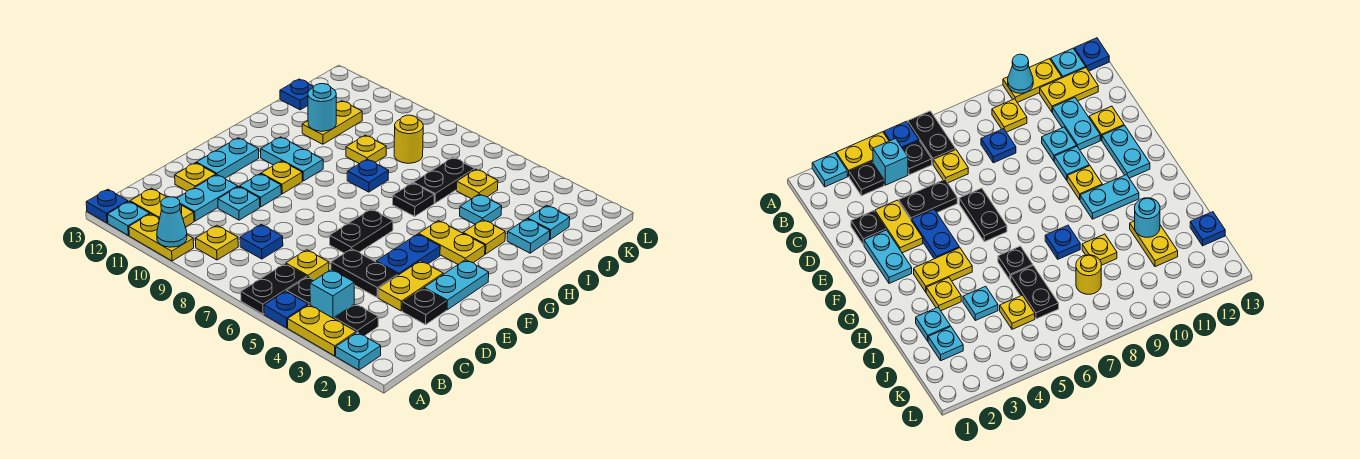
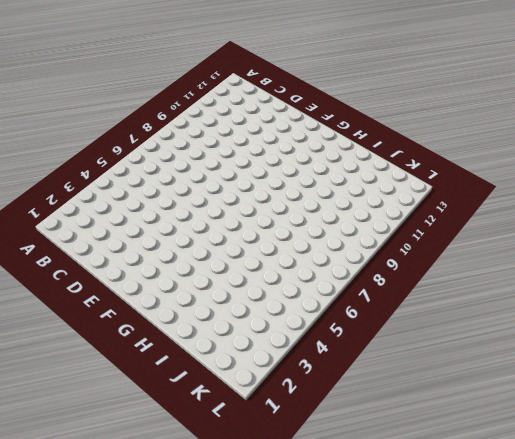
none -> cyan 1x1 plate [336,332,381,370]
none -> yellow 1x2 plate [288,305,356,356]
none -> blue 1x1 plate [264,291,308,328]
none -> black 1x2 plate [241,264,307,314]

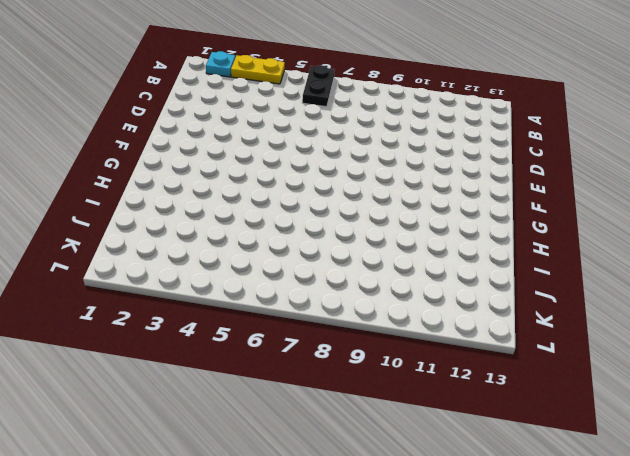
none -> blue 1x1 plate [264,291,308,328]
none -> yellow 1x2 plate [129,214,194,261]
none -> cyan 1x1 plate [107,202,150,235]
none -> blue 1x1 plate [86,189,128,223]

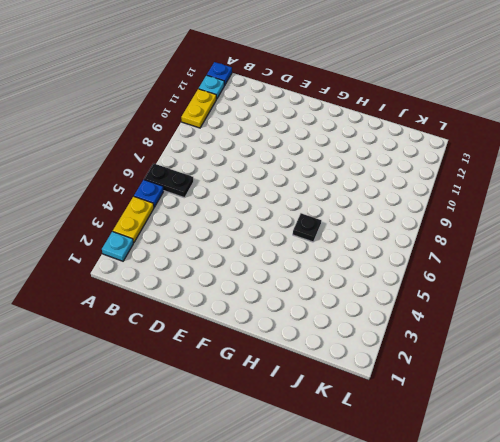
none -> black 1x1 plate [334,304,378,336]
none -> cyan 1x1 brick [310,269,354,319]
none -> black 1x1 plate [287,277,314,305]
none -> yellow 1x1 plate [195,225,238,260]

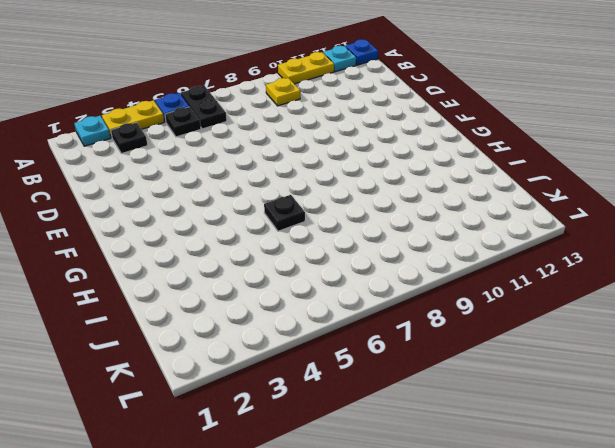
none -> cyan 1x1 brick [310,269,354,319]
none -> yellow 1x2 plate [130,188,194,227]
none -> yellow 1x1 plate [286,250,329,280]
none -> blue 1x1 plate [240,224,283,259]

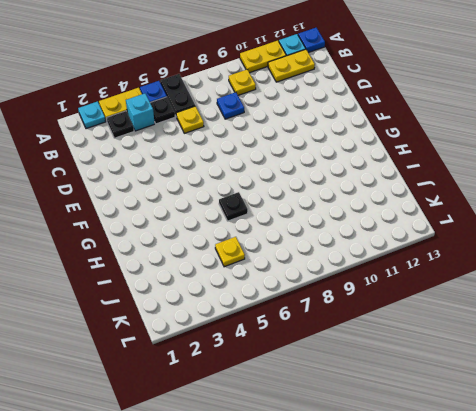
none -> cyan 1x2 plate [177,175,238,221]
none -> black 1x1 plate [402,288,446,325]
none -> yellow 1x2 plate [378,261,443,311]
none -> black 1x2 plate [331,249,398,297]

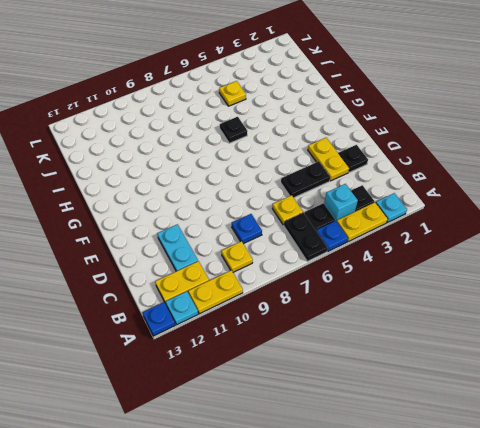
none -> cyan 1x1 plate [218,187,260,220]
none -> yellow 1x1 plate [175,163,216,191]
none -> cyan 1x2 plate [424,260,489,310]
none -> blue 1x2 plate [376,234,440,275]

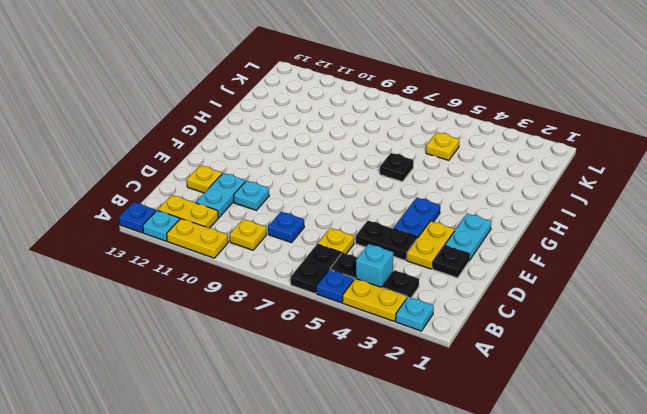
none -> black 1x2 plate [330,209,393,253]
none -> cyan 1x1 plate [240,174,281,207]
none -> cyan 1x2 plate [196,138,259,178]
none -> yellow 1x1 plate [261,161,302,194]

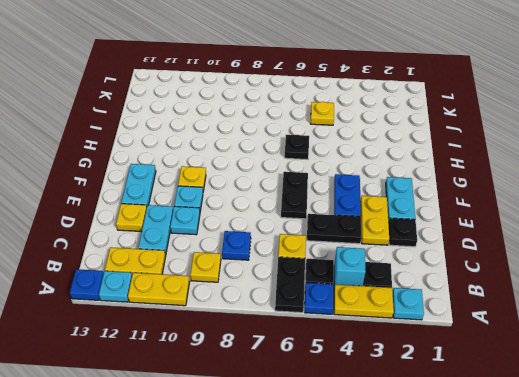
none -> yellow 1x2 plate [419,221,485,264]
none -> cyan 1x2 plate [261,137,323,181]
none -> yellow 1x1 plate [463,220,505,254]
none -> blue 1x1 plate [347,159,389,192]

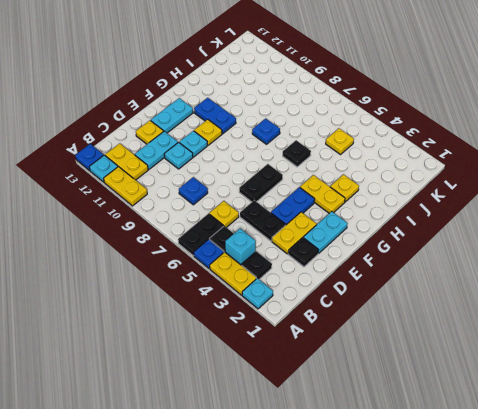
blue 1x2 plate [194,98,236,134] -> cyan 1x2 plate [261,137,323,181]
none -> yellow 1x1 plate [195,225,238,260]
none -> cyan 1x1 plate [507,219,550,253]
none -> cyan 1x1 plate [460,194,502,224]
none -> black 1x2 plate [413,157,475,203]

